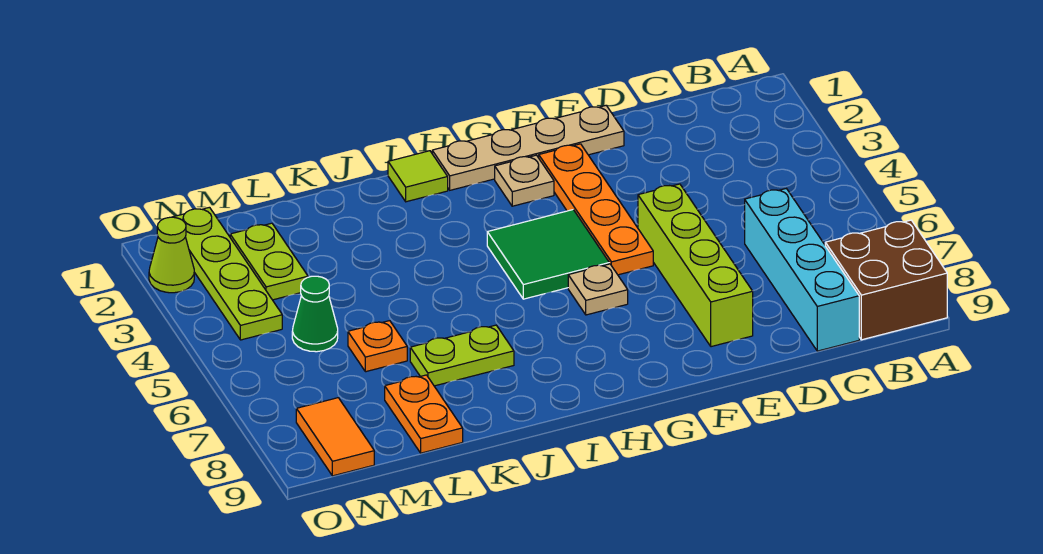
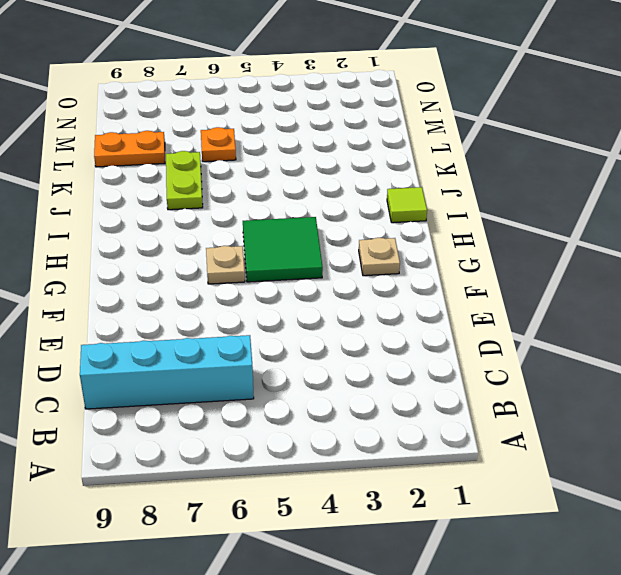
none -> brown 2x2 brick [825,220,947,340]
none -> tan 1x4 plate [432,106,624,190]
none -> lime 1x4 brick [638,184,753,347]

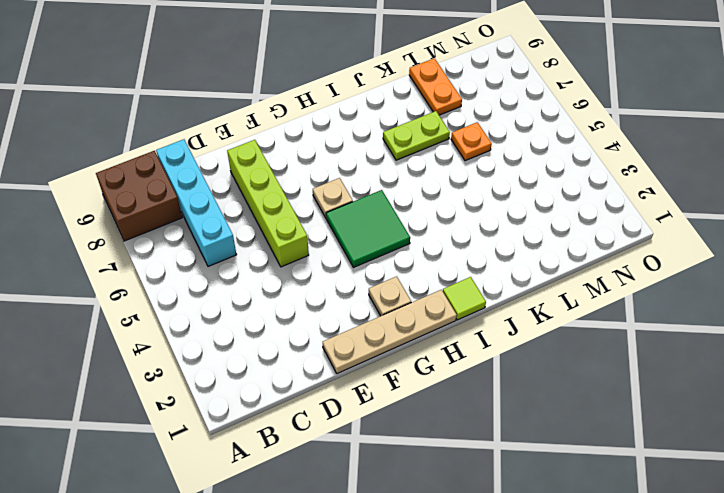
none -> orange 1x4 plate [539,144,653,275]
none -> lime 1x2 plate [230,223,308,300]
none -> green 1x1 cone [292,276,338,352]

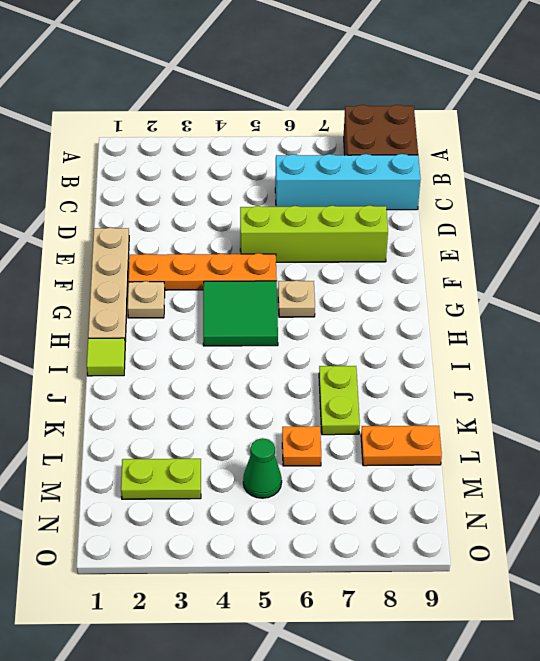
none -> lime 1x4 plate [174,207,282,340]
none -> orange 1x2 tile [296,398,374,476]
none -> lime 1x1 cone [149,217,194,293]

